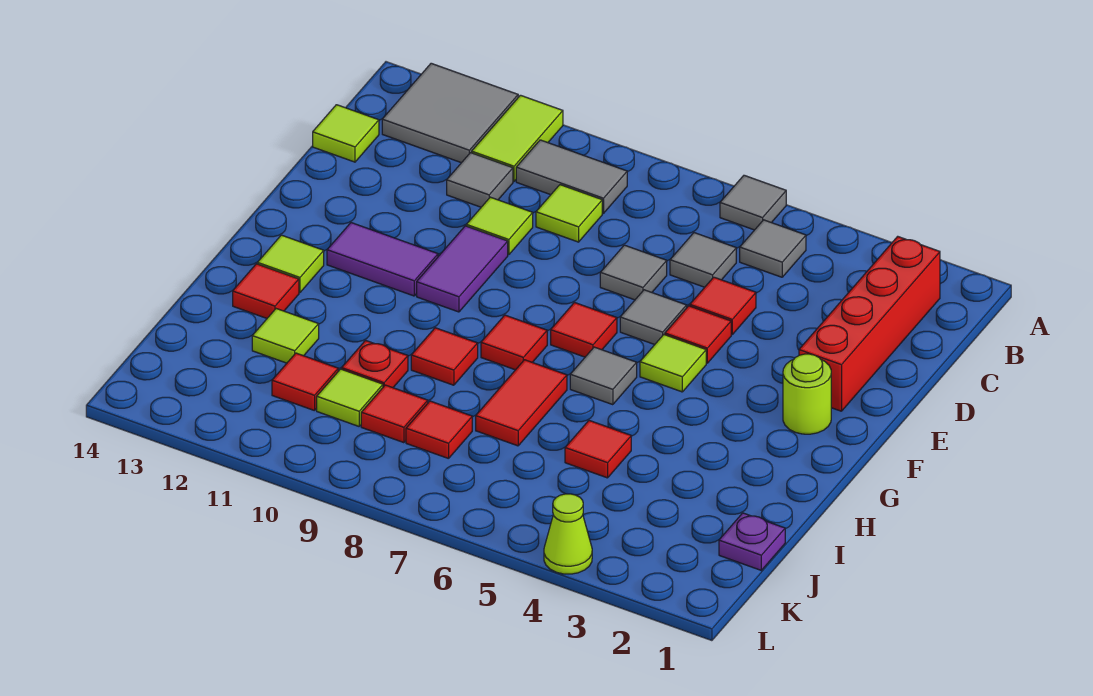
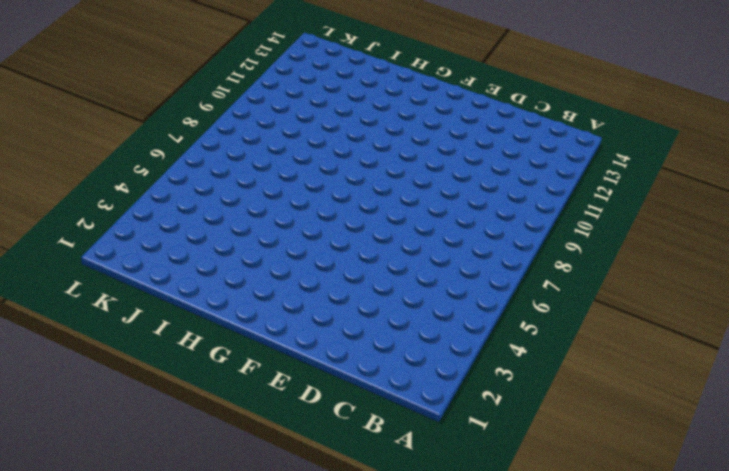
none -> grey 1x1 tile [720,175,786,230]
none -> lime 1x2 tile [472,95,563,181]
none -> grey 2x2 tile [382,63,518,163]
none -> red 1x4 brick [799,236,940,411]

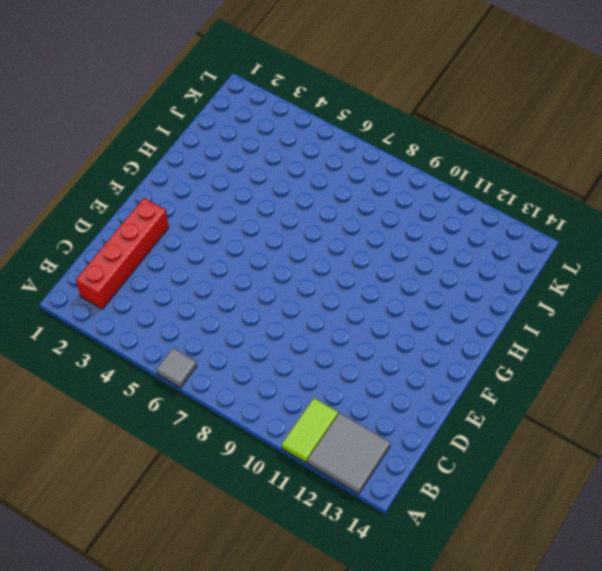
none -> grey 1x1 tile [740,220,806,277]
none -> grey 1x2 tile [516,140,627,213]
none -> grey 1x1 tile [670,233,736,287]
none -> lime 1x1 tile [536,185,602,242]

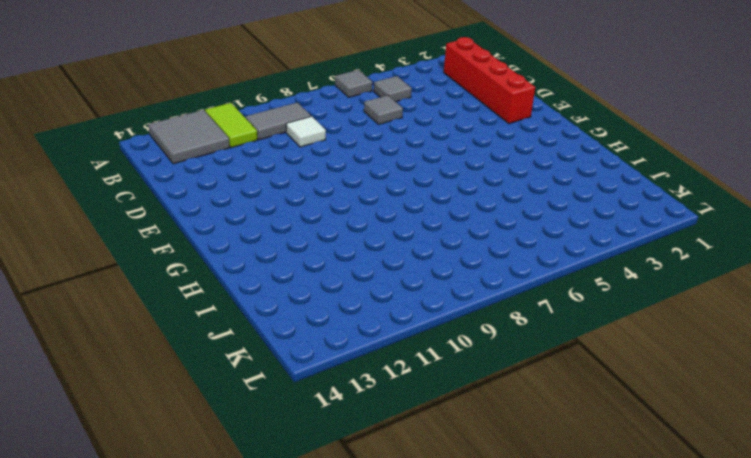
white 1x1 tile [286,116,326,147] -> lime 1x1 tile [536,185,602,242]
none -> grey 1x1 tile [447,153,513,207]
none -> lime 1x1 tile [313,105,379,162]
none -> red 1x1 tile [690,277,756,334]
none -> grey 1x1 tile [600,245,667,300]

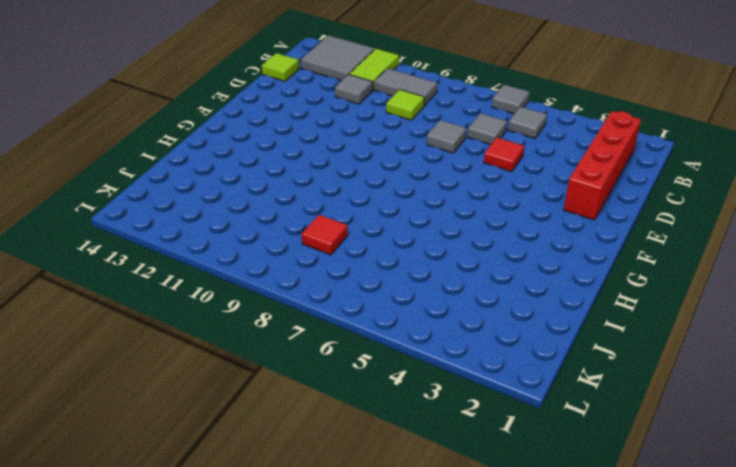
none -> lime 1x1 tile [466,197,533,255]
none -> red 1x1 tile [665,306,731,363]
none -> grey 1x1 tile [620,290,687,345]
none -> purple 1x2 tile [417,226,508,312]

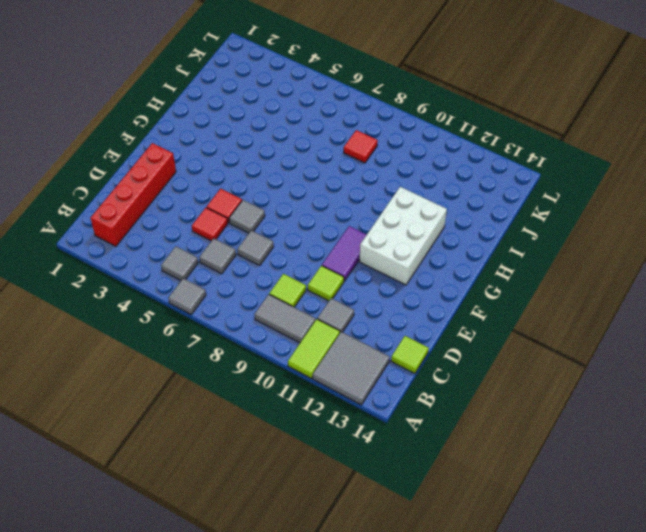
white 2x3 brick [359,187,447,285] -> purple 1x2 tile [327,223,438,296]
none -> lime 1x1 round brick [783,354,831,434]
none -> lime 1x1 tile [640,335,706,392]
none -> red 1x1 tile [551,303,617,357]
none -> grey 1x1 tile [570,347,637,405]

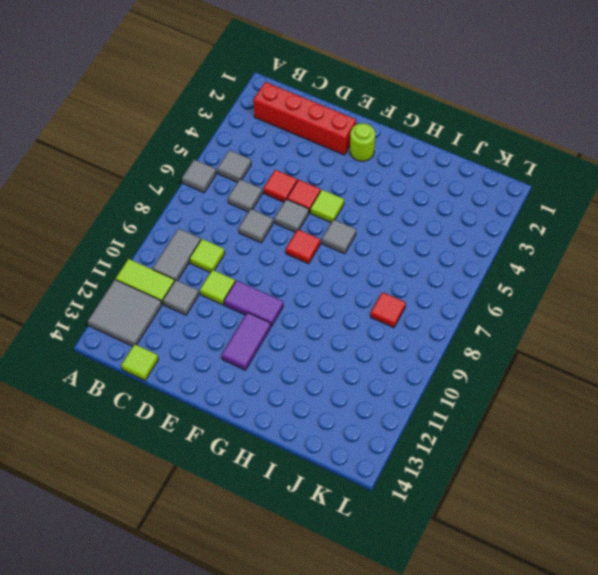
none -> red 1x1 tile [481,315,547,370]
none -> lime 1x1 tile [257,235,324,293]
none -> red 1x2 tile [476,360,567,446]
none -> red 1x1 tile [411,328,478,385]

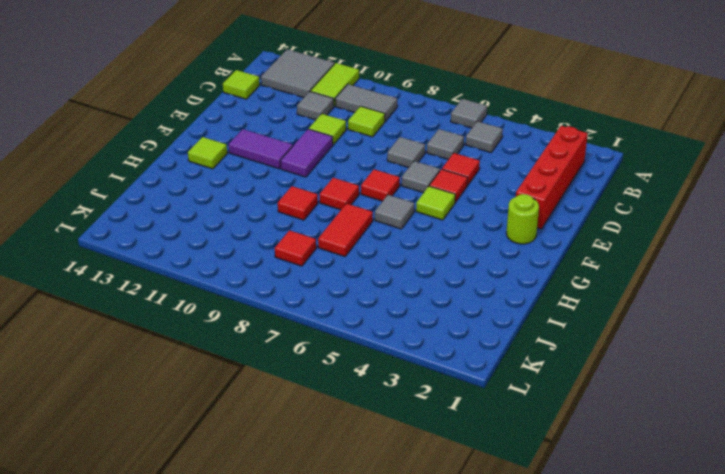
none -> red 1x1 tile [233,264,299,318]
none -> red 1x1 tile [565,421,631,478]
none -> red 1x1 plate [342,340,408,388]
none -> lime 1x1 tile [252,309,319,363]

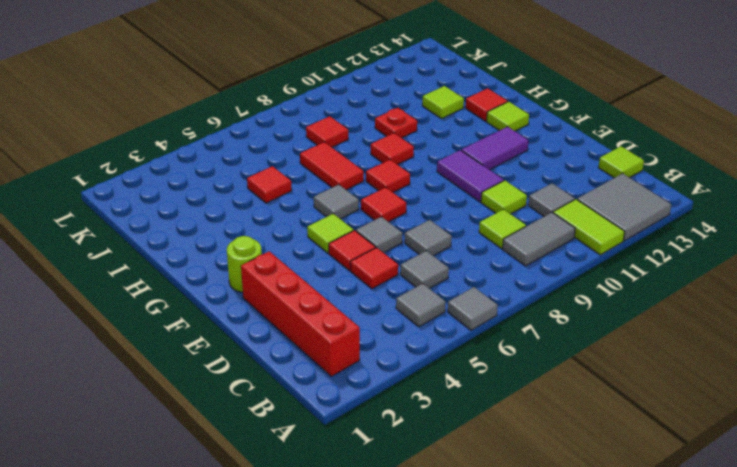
none -> purple 1x1 plate [719,513,785,570]
none -> red 1x1 tile [361,385,428,443]
none -> lime 1x1 tile [317,369,383,426]
none -> red 1x1 tile [272,353,338,411]

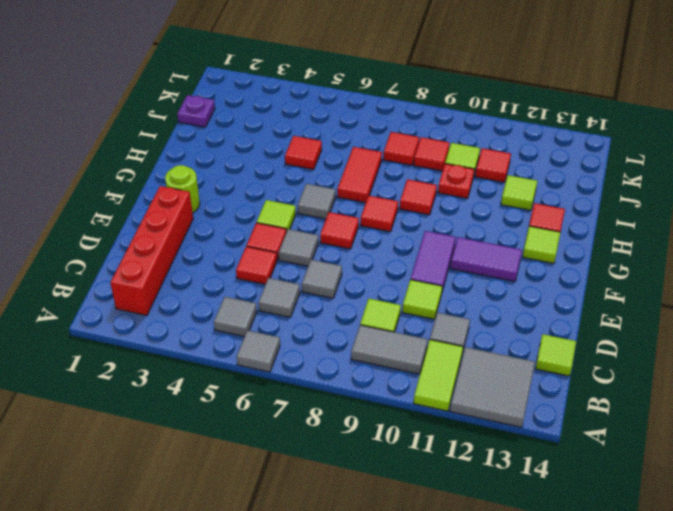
none -> lime 1x1 cone [544,494,592,574]

